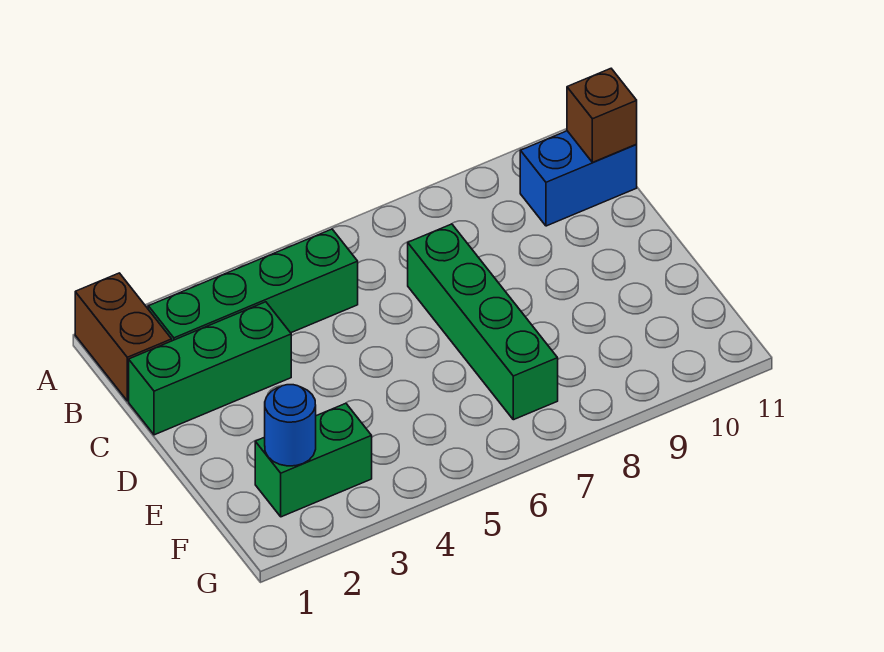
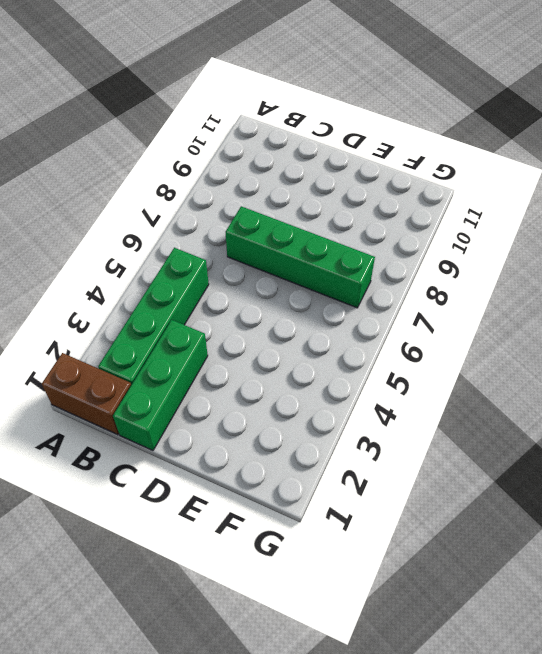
none -> blue 1x2 brick [520,131,637,226]
none -> green 1x2 brick [255,403,372,517]

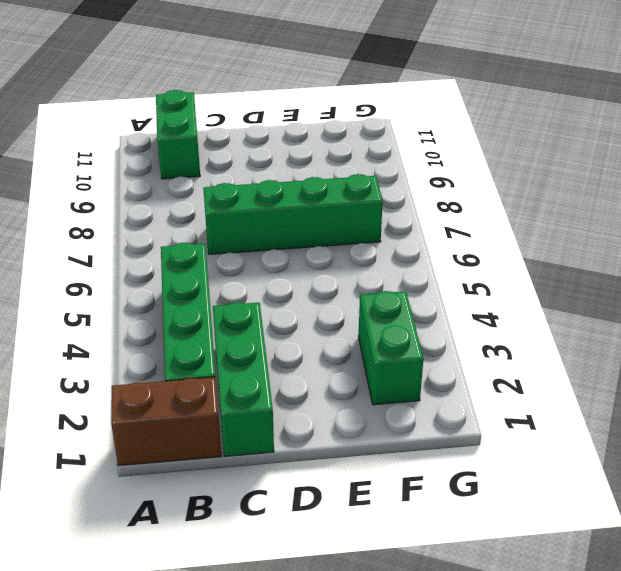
green 1x2 brick [156,90,200,179] -> blue 1x2 brick [520,131,637,226]
none -> brown 1x1 brick [567,69,637,162]
none -> blue 1x1 round brick [265,385,316,466]

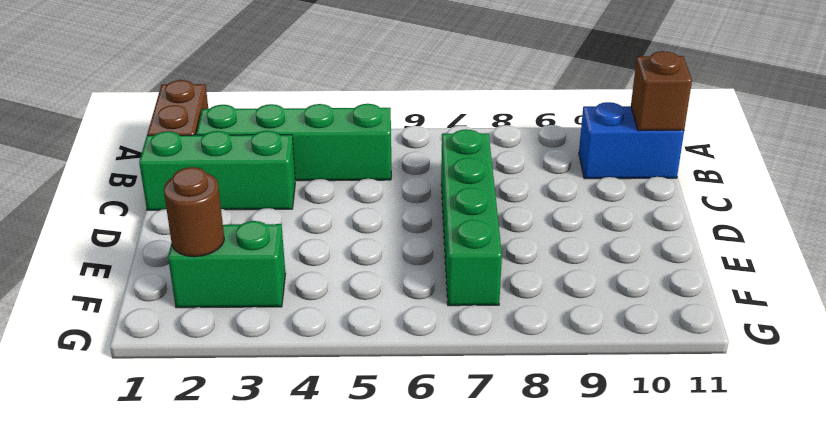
brown 1x1 round brick [164,167,224,257] -> blue 1x1 round brick [265,385,316,466]

